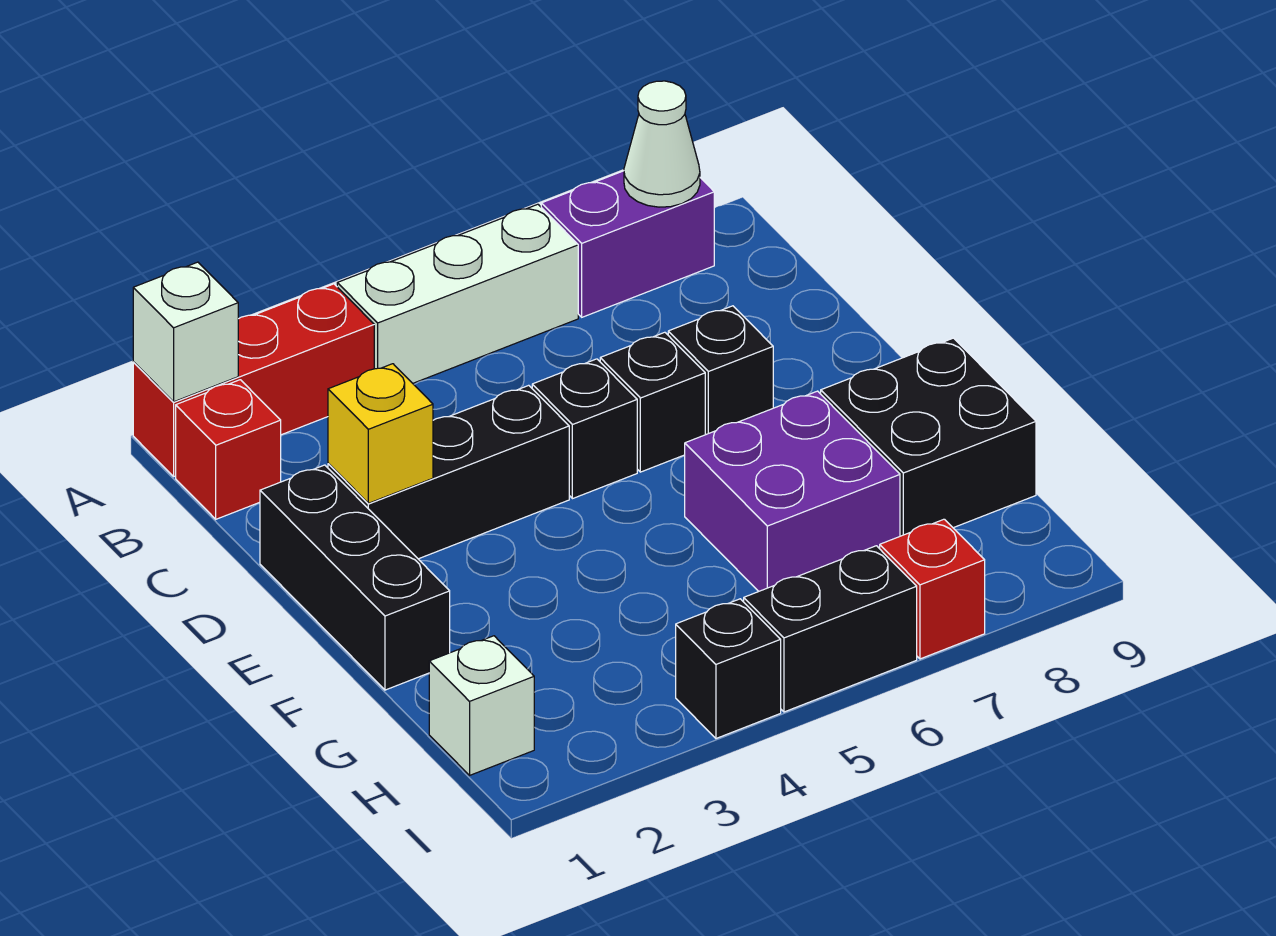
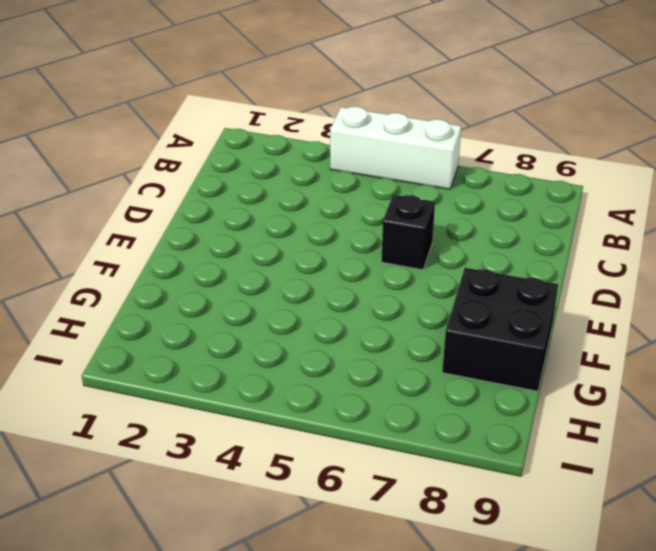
none -> red 1x3 brick [133,284,374,476]
none -> purple 1x2 brick [541,171,714,317]
none -> red 1x1 brick [176,380,281,519]

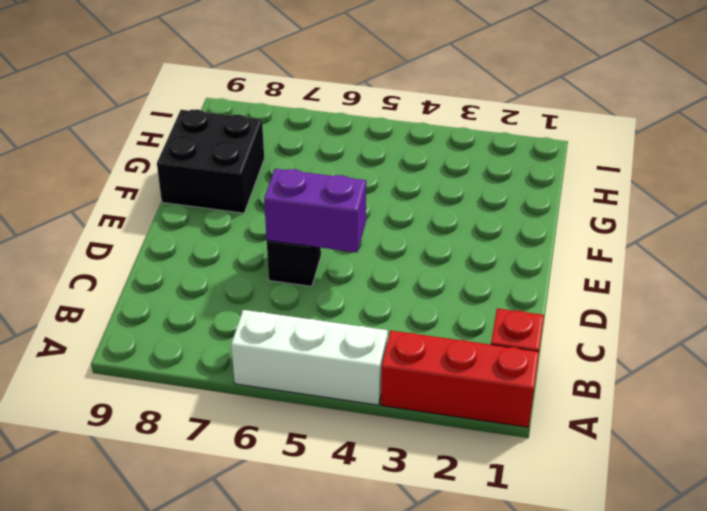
purple 1x2 brick [264,169,366,252] -> purple 1x2 brick moved to [541,171,714,317]
none -> black 1x3 brick [260,465,450,690]
none -> black 1x3 brick [328,385,569,559]
none -> black 1x1 brick [532,359,637,499]

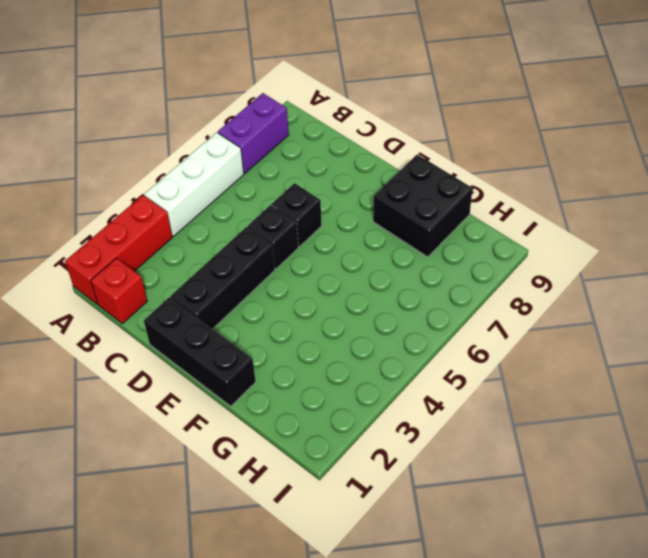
none -> black 1x1 brick [668,306,773,435]
none -> purple 2x2 brick [685,391,900,591]
none -> white 1x1 brick [429,636,534,775]

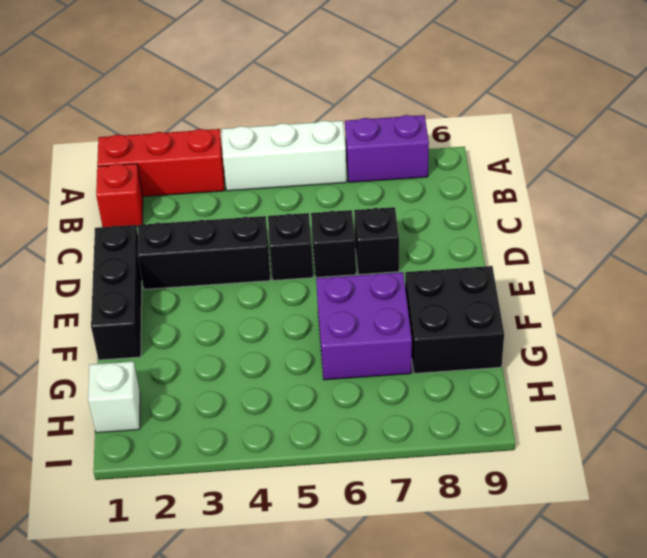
none -> black 1x1 brick [676,599,781,738]
none -> black 1x2 brick [744,546,917,712]
none -> red 1x1 brick [880,519,985,659]

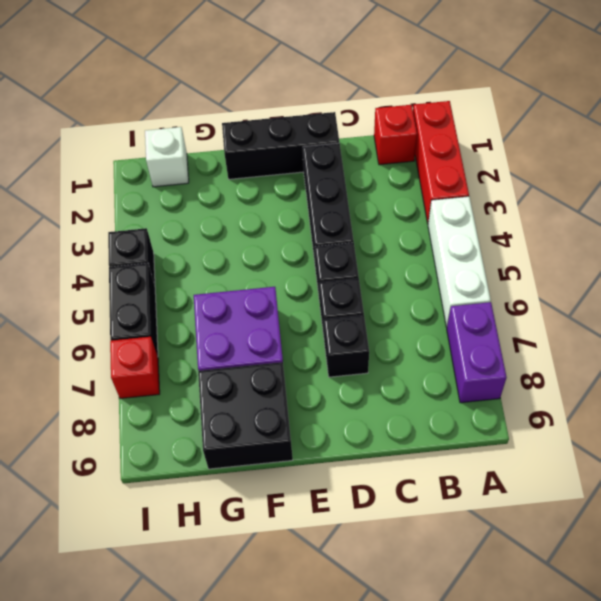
none -> white 1x1 brick [133,262,238,402]
none -> white 1x1 cone [624,81,700,207]
none -> yellow 1x1 brick [328,364,433,503]

